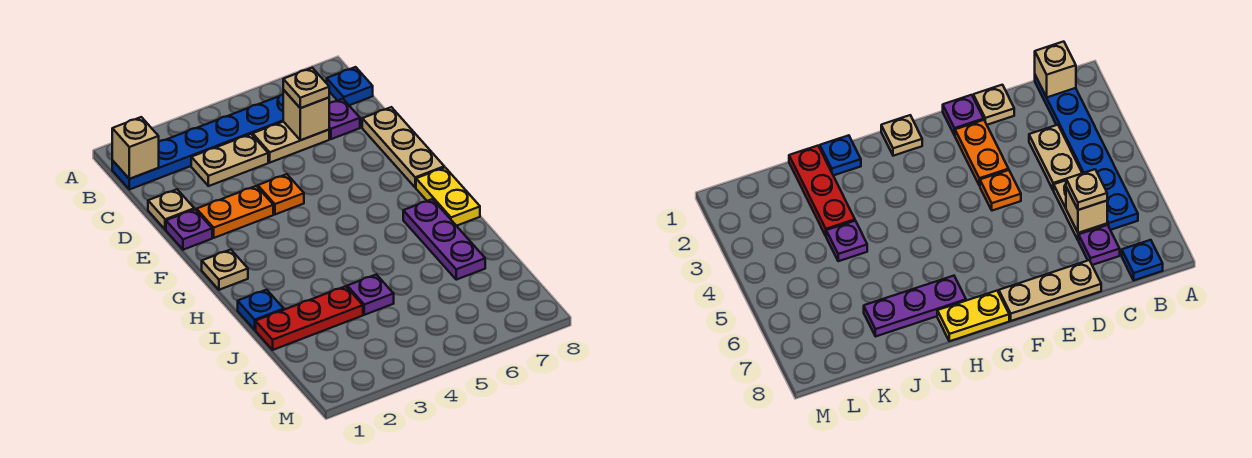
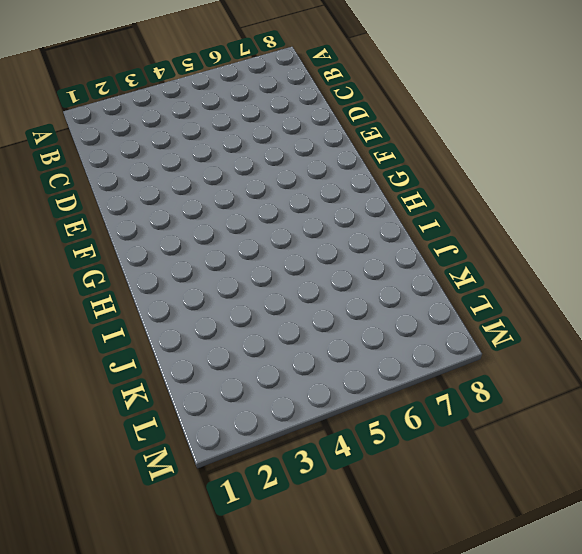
none -> blue 1x6 plate [112,94,283,190]
none -> blue 1x1 plate [327,67,373,105]
none -> tan 1x2 plate [191,134,268,186]

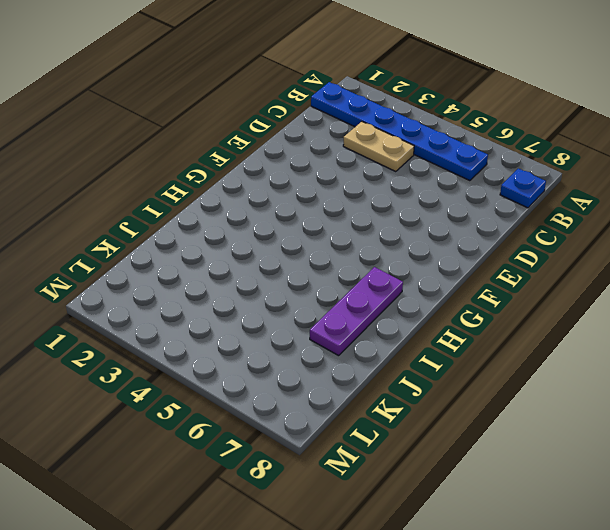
none -> tan 1x2 plate [253,122,329,163]
none -> purple 1x1 plate [329,99,360,139]
none -> tan 1x1 plate [148,189,194,230]

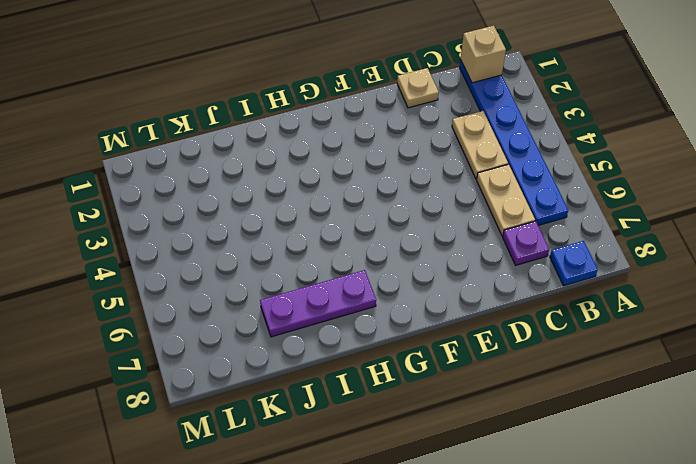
none -> tan 1x3 plate [362,107,444,188]
none -> purple 1x1 plate [166,209,212,250]
none -> orange 1x2 plate [197,186,273,238]

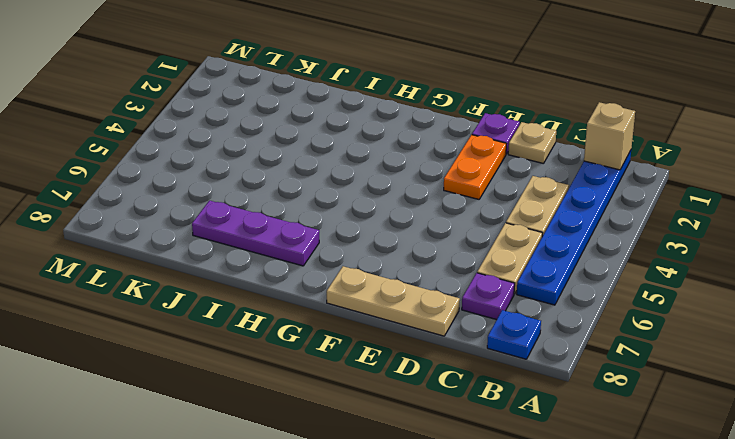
none -> orange 1x1 plate [258,174,304,214]
none -> tan 1x1 plate [202,250,248,290]
none -> yellow 1x2 plate [416,167,480,226]

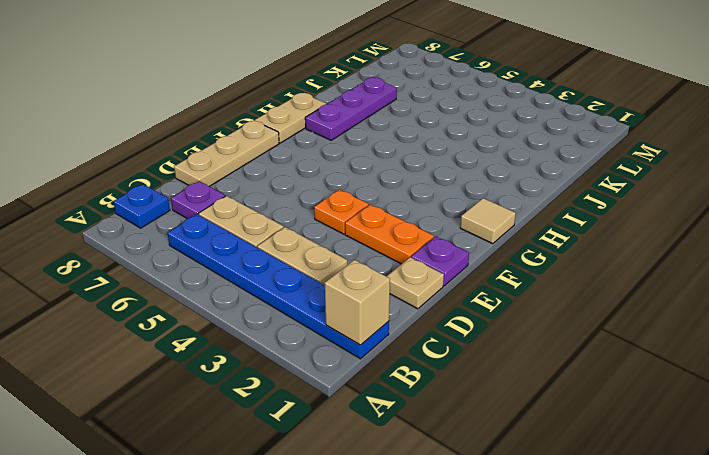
tan 1x1 tile [460,198,516,244] -> tan 1x1 plate [202,250,248,290]
tan 1x2 plate [255,93,326,143] -> yellow 1x2 plate [416,167,480,226]
none -> blue 1x1 plate [238,290,284,330]
none -> red 1x3 plate [256,286,363,350]
none -> purple 1x1 plate [347,274,394,315]

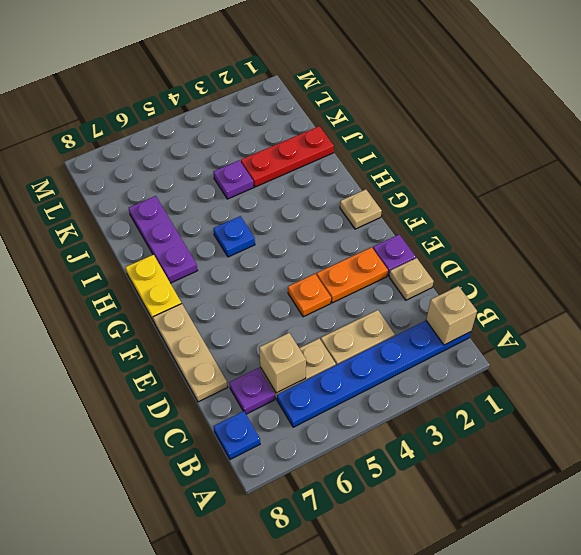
blue 1x1 plate [214,216,255,257] -> blue 1x1 plate moved to [238,290,284,330]
none -> tan 1x1 plate [283,68,329,108]

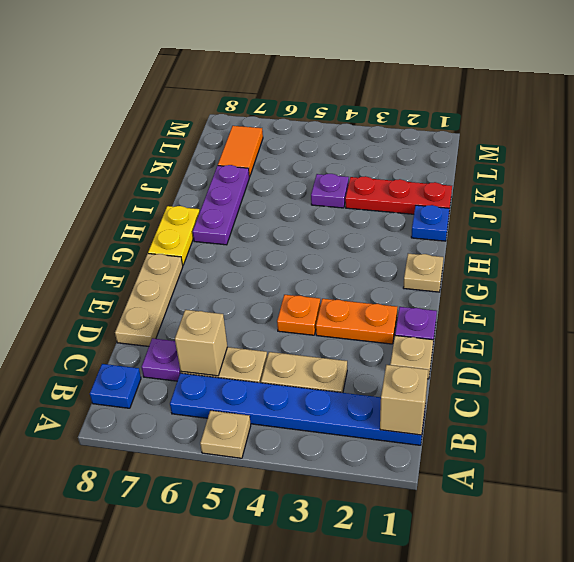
tan 1x1 plate [200,410,251,458] -> tan 1x1 plate moved to [283,68,329,108]
orange 1x2 tile [218,126,263,177] -> none

